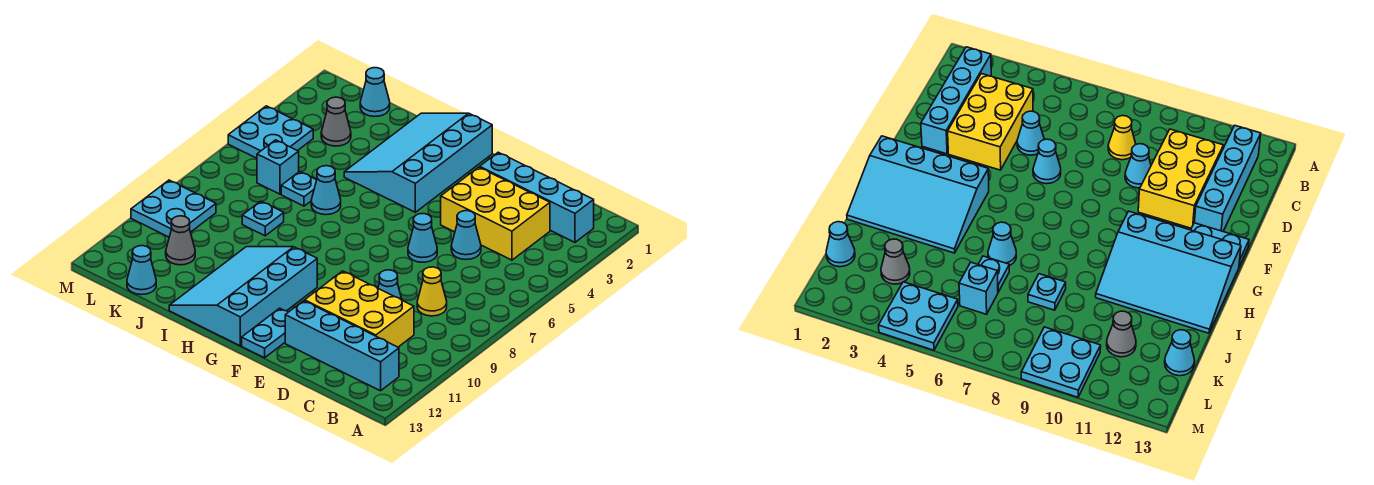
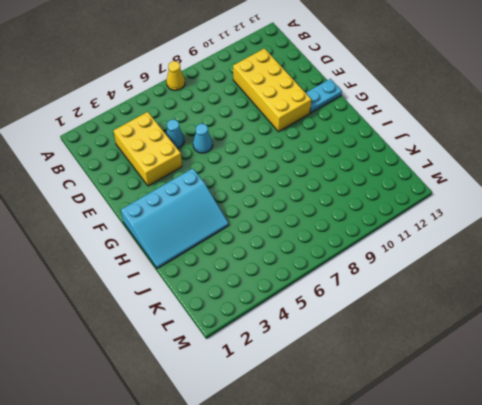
yellow 1x1 cone [166,61,185,91] -> yellow 1x1 cone moved to [417,267,447,316]
yellow 2x4 brick [233,49,311,132] -> yellow 2x3 brick [305,271,414,347]
none -> cyan 1x4 brick [480,152,594,242]
none -> cyan 1x4 brick [285,301,399,391]
none -> cyan 1x1 cone [378,270,402,300]

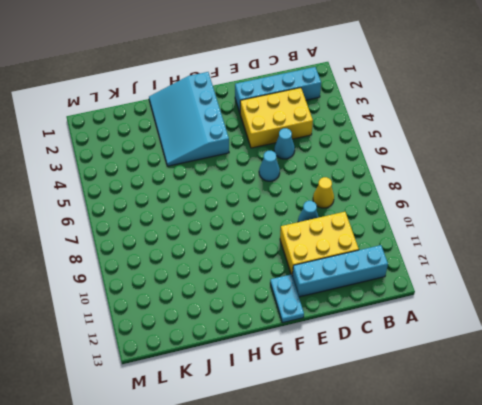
none -> cyan 3x4 slope [169,247,317,346]
none -> cyan 1x1 cone [311,166,341,215]
none -> cyan 1x1 plate [281,172,317,206]

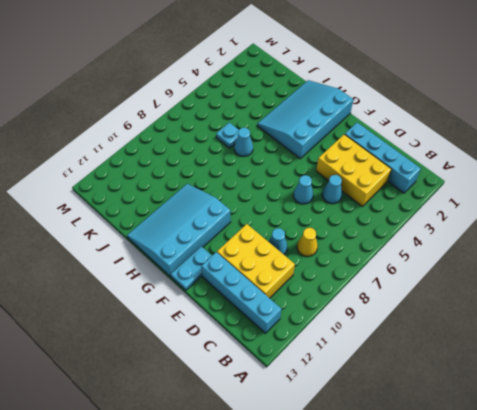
none -> cyan 1x1 plate [242,201,284,236]
none -> cyan 1x1 cone [360,68,390,117]
none -> grey 1x1 cone [321,97,351,146]

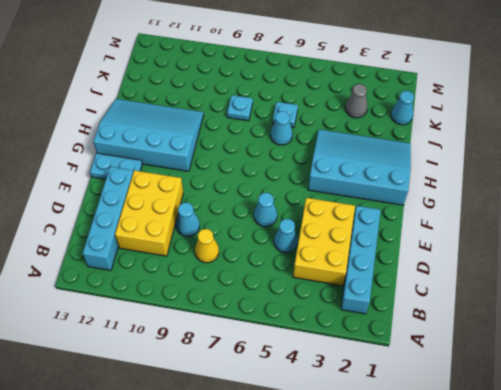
none -> cyan 1x1 brick [257,140,299,194]
none -> grey 1x1 cone [166,216,195,265]
none -> cyan 1x1 cone [127,246,156,295]

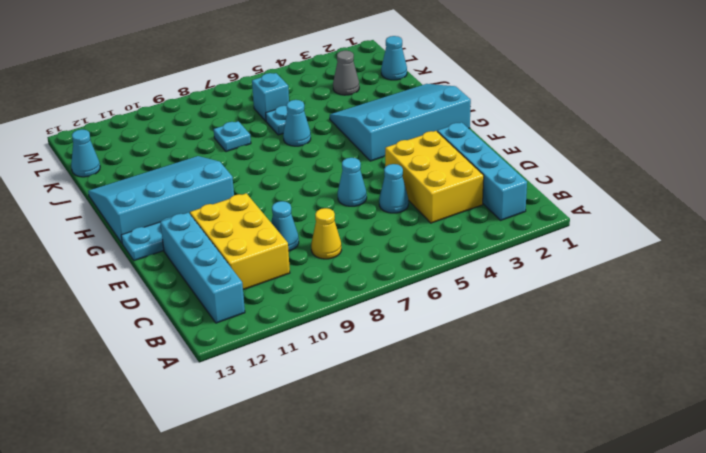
none -> grey 1x1 cone [166,216,195,265]
none -> cyan 2x2 plate [228,106,313,158]
none -> cyan 2x2 plate [131,180,216,237]

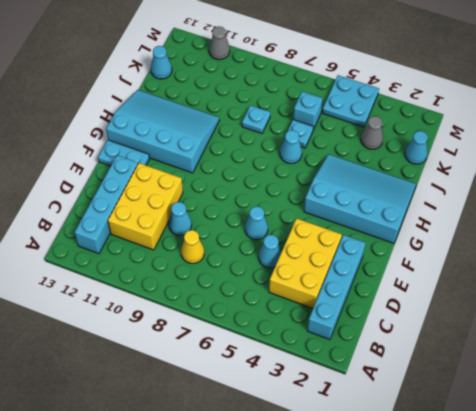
grey 1x1 cone [209,26,230,60] -> grey 1x1 cone moved to [166,216,195,265]
none -> cyan 2x2 plate [131,180,216,237]

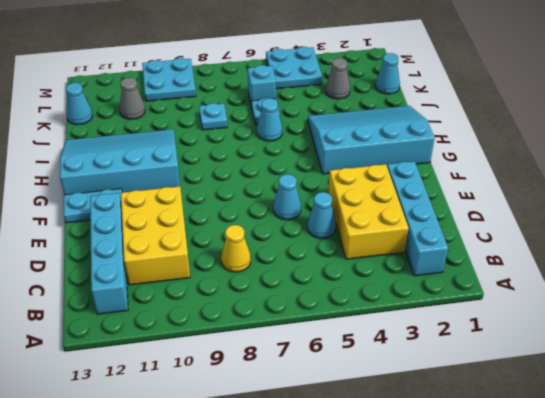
none -> cyan 1x1 cone [378,270,402,300]

